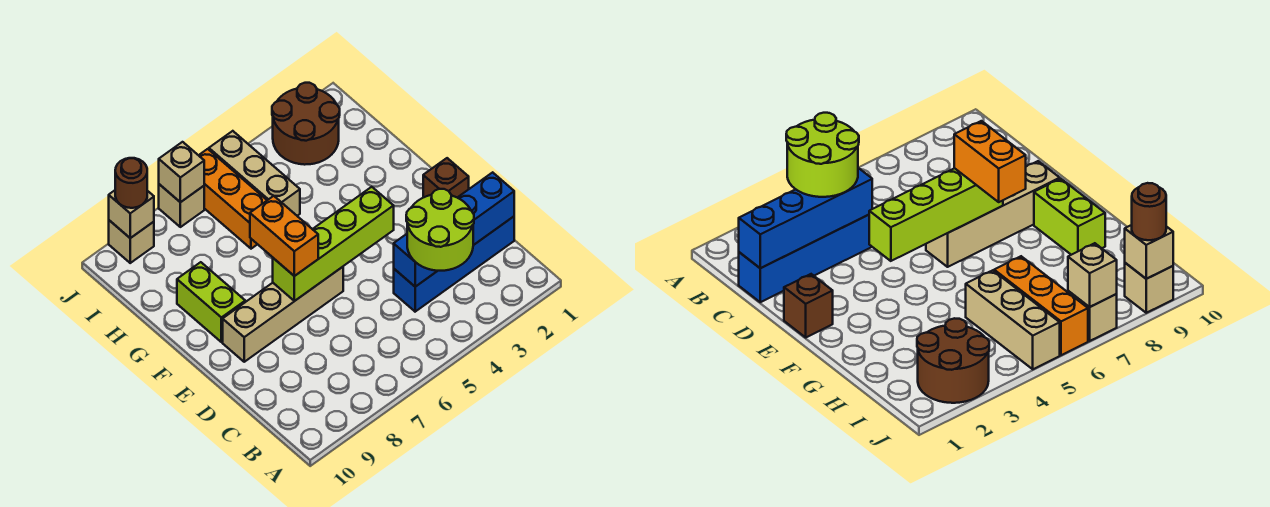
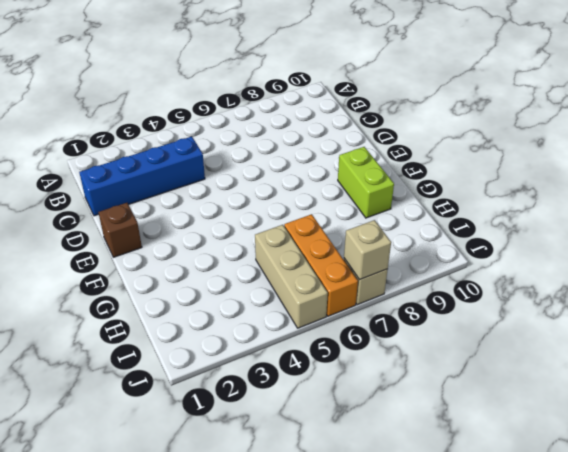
none -> tan 1x4 brick [223,267,343,362]
none -> brown 2x2 round brick [272,83,340,165]
none -> tan 1x1 brick [109,220,154,263]

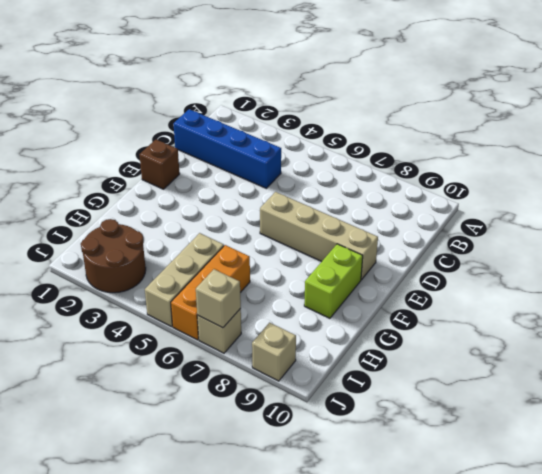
none -> blue 1x4 brick [394,172,514,287]
none -> lime 1x4 brick [273,187,394,301]
none -> tan 1x1 brick [109,190,154,238]

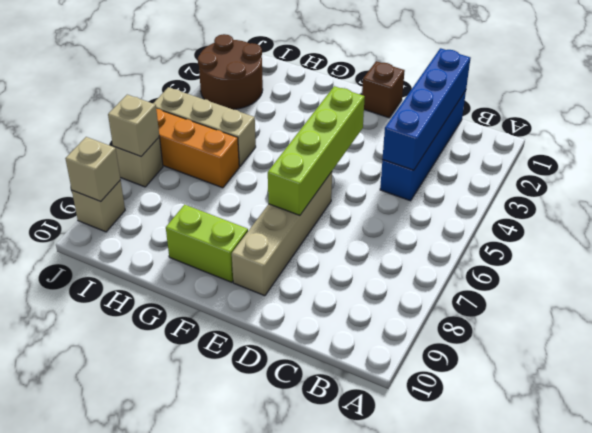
none -> lime 2x2 round brick [406,189,474,271]
none -> orange 1x2 brick [250,196,318,276]
none -> brown 1x1 round brick [115,158,147,208]

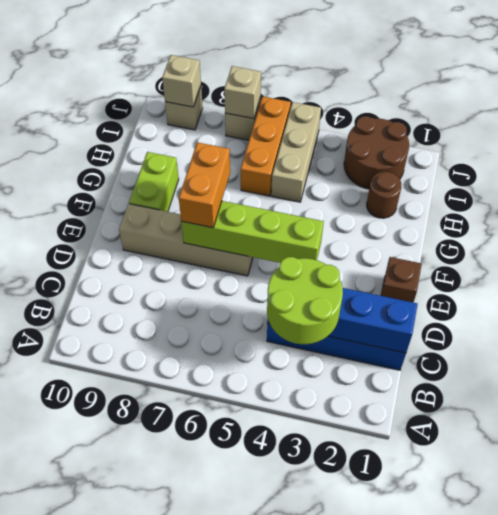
brown 1x1 round brick [367,172,401,218] -> brown 1x1 round brick moved to [115,158,147,208]

